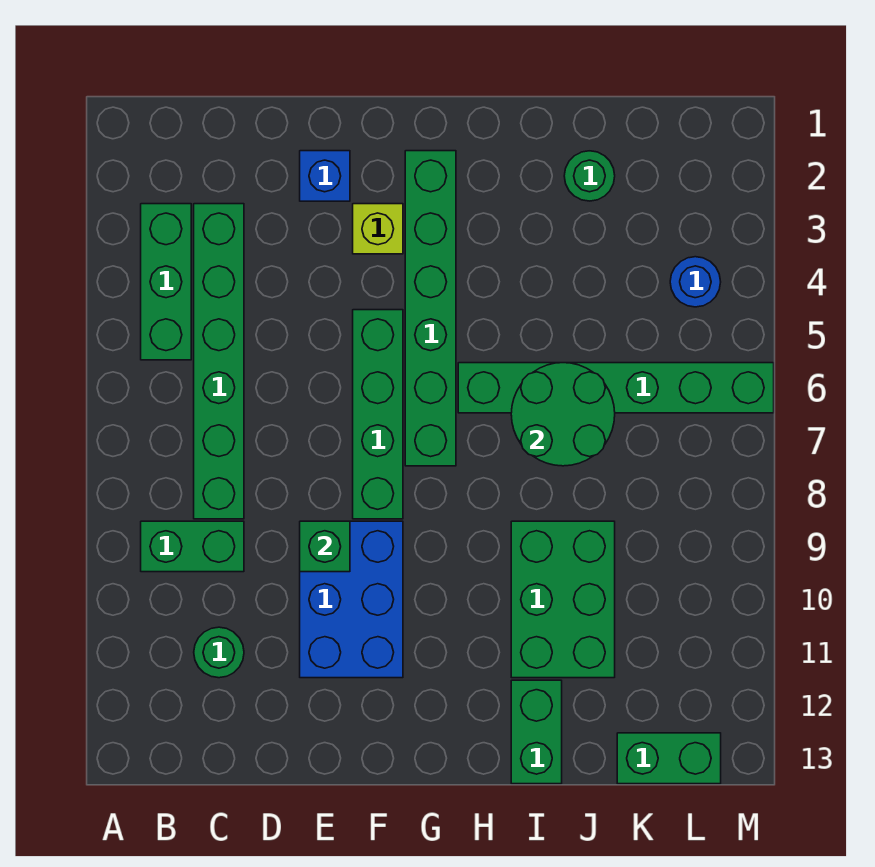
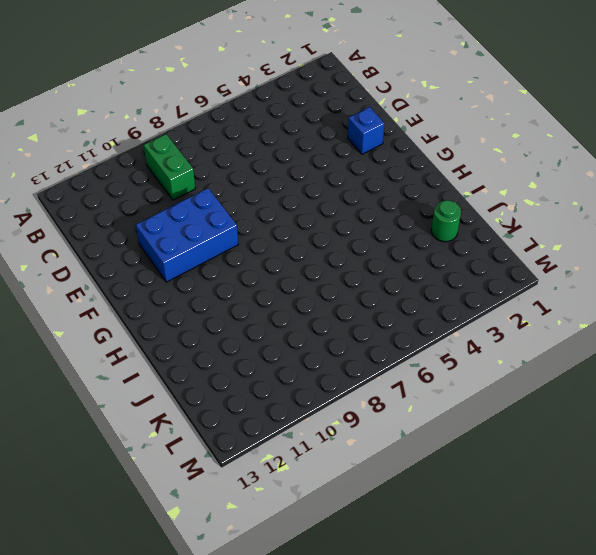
none -> green 1x3 brick [141,204,191,360]
none -> green 1x6 brick [194,204,244,519]
none -> green 1x1 round brick [194,627,244,678]

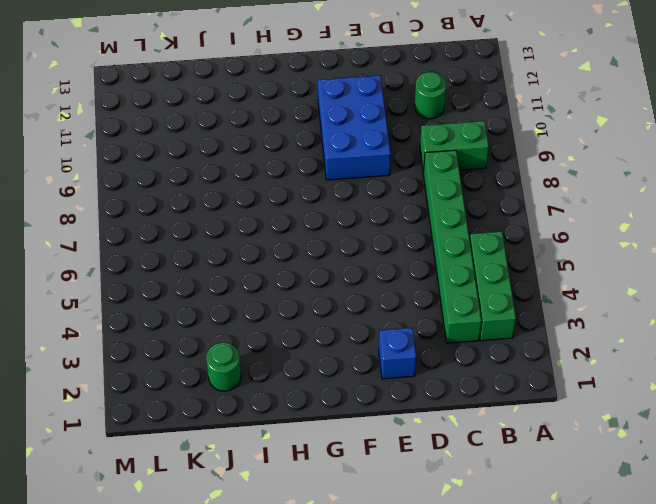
none -> lime 1x1 brick [353,204,403,254]
none -> green 1x4 brick [353,310,403,519]
none -> green 1x6 brick [405,151,456,466]

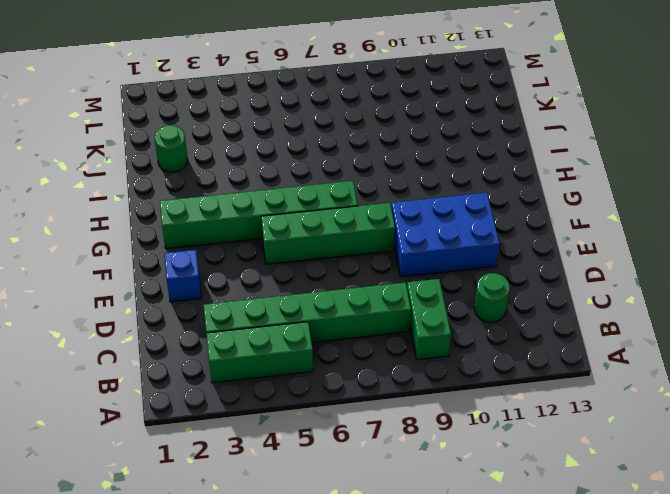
none -> lime 1x1 brick [353,204,403,254]
none -> green 1x6 brick [458,363,774,413]
none -> green 2x3 brick [511,521,615,678]

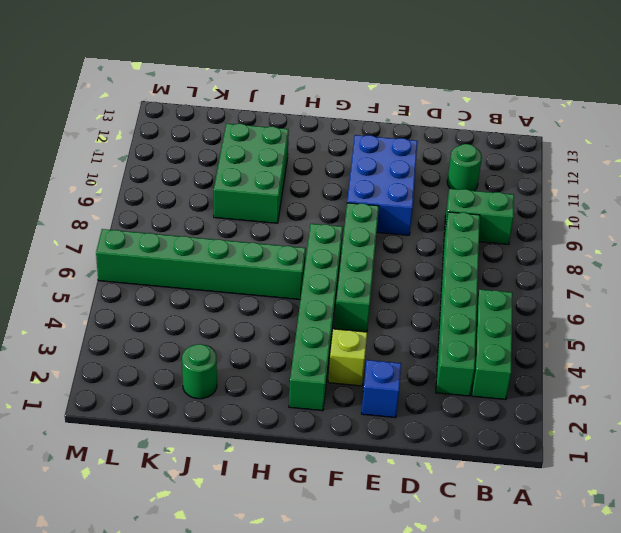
none -> green 1x2 brick [511,680,562,784]
none -> green 1x2 brick [617,733,721,784]
none -> blue 1x1 round brick [670,257,721,307]

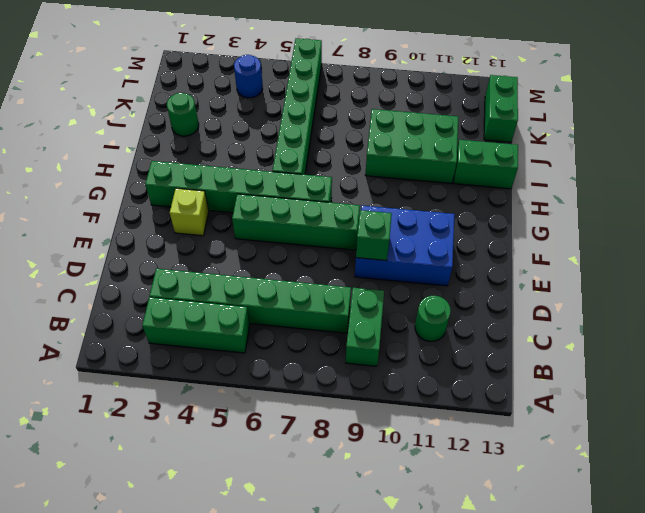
none -> blue 1x1 brick [300,151,350,201]
none -> green 2x2 round brick [511,363,615,466]

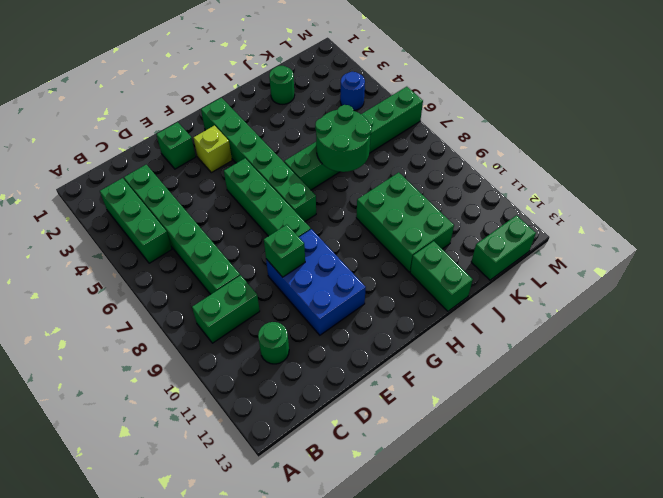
green 1x1 brick [156,122,196,169] -> blue 1x1 brick [300,151,350,201]

